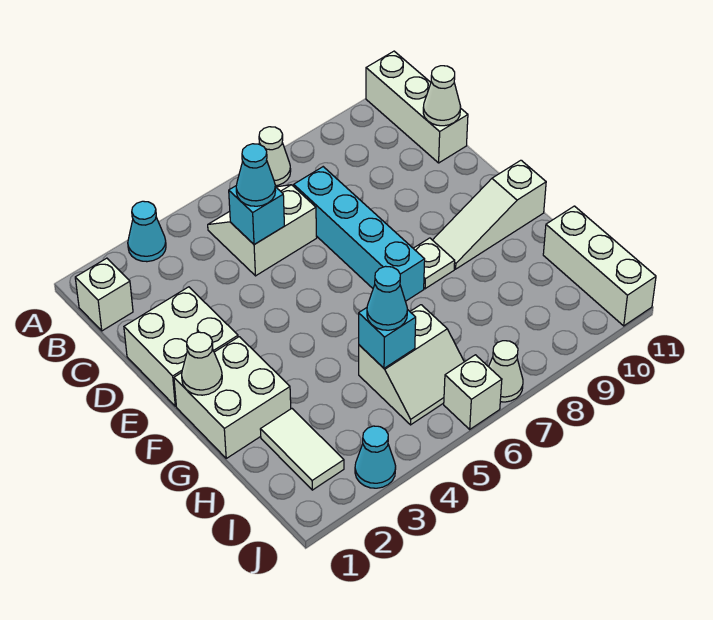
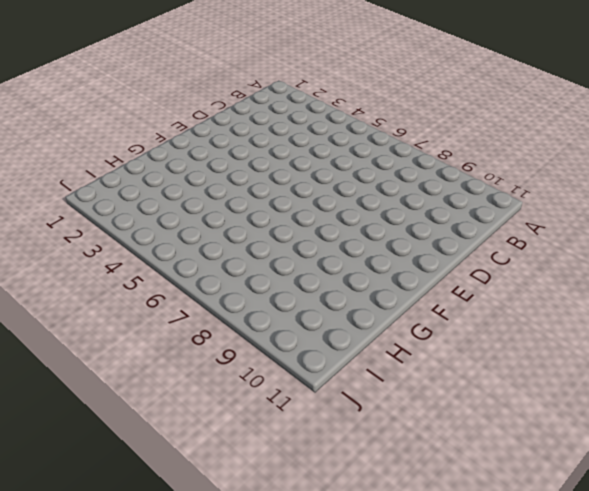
none -> cyan 1x1 cone [128,201,166,262]
none -> white 1x1 cone [259,127,291,186]
none -> white 1x3 brick [366,51,468,163]

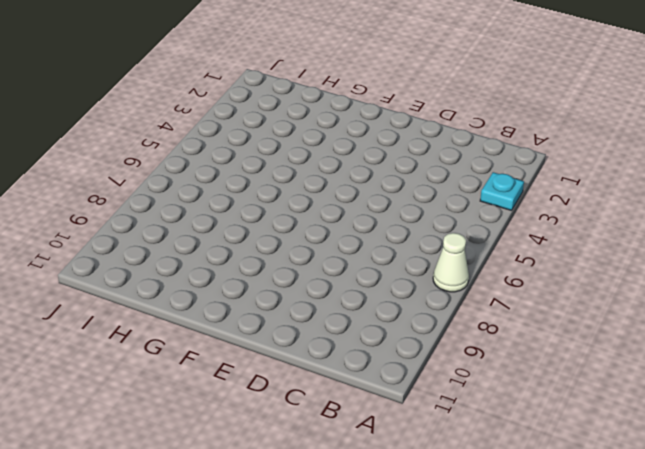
cyan 1x1 plate [480,172,524,210] -> cyan 1x1 cone [128,201,166,262]
none -> white 1x3 brick [366,51,468,163]
none -> white 1x1 brick [75,258,133,331]
none -> white 2x2 slope [208,185,317,276]

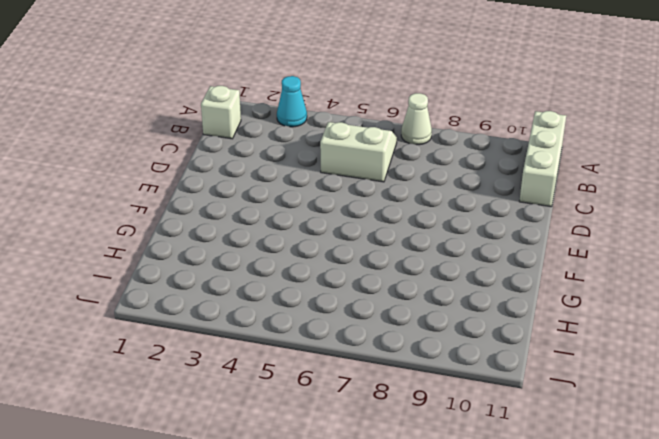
none -> cyan 1x4 brick [294,167,425,301]
none -> white 2x2 brick [124,287,238,406]
none -> white 2x2 brick [174,337,291,458]

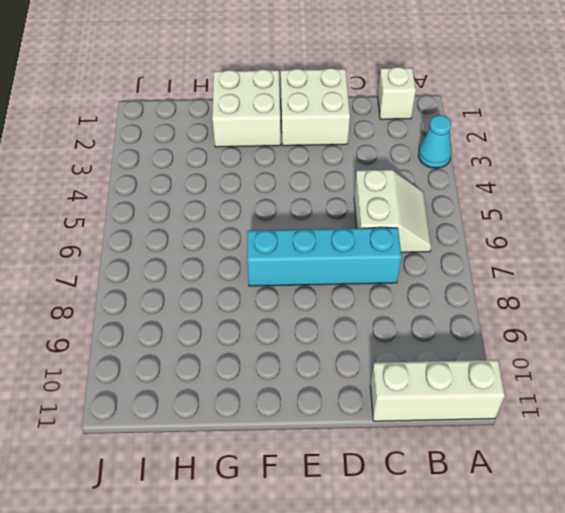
none -> white 1x1 cone [259,127,291,186]
none -> white 1x1 plate [413,238,455,289]
none -> white 1x3 slope [433,160,546,269]

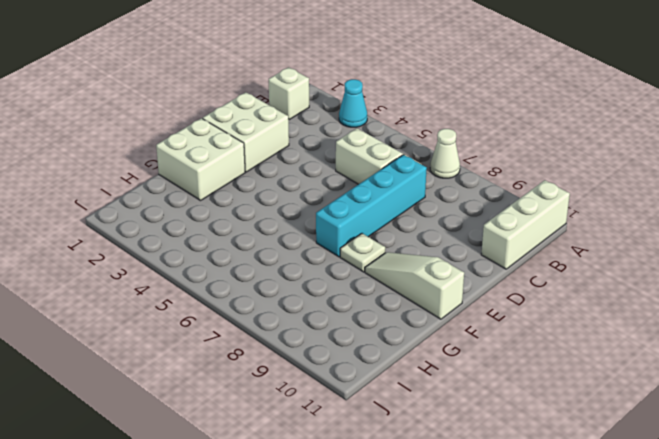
none -> white 1x2 tile [260,409,344,490]
none -> white 2x2 slope [359,305,464,425]
none -> white 1x3 brick [543,206,656,326]

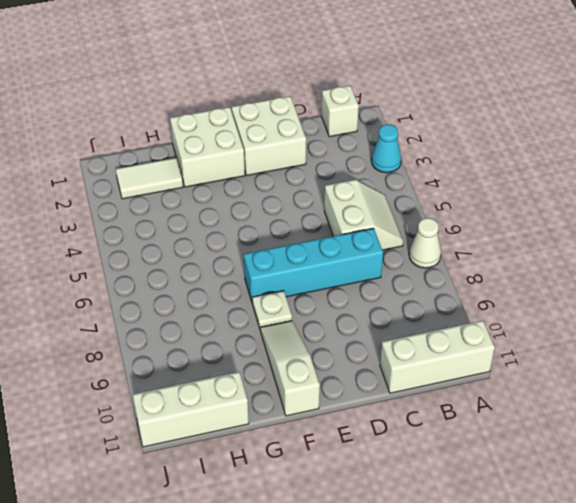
none -> white 2x2 slope [359,305,464,425]
none -> cyan 1x1 cone [355,426,396,488]
none -> white 1x1 brick [444,355,502,429]

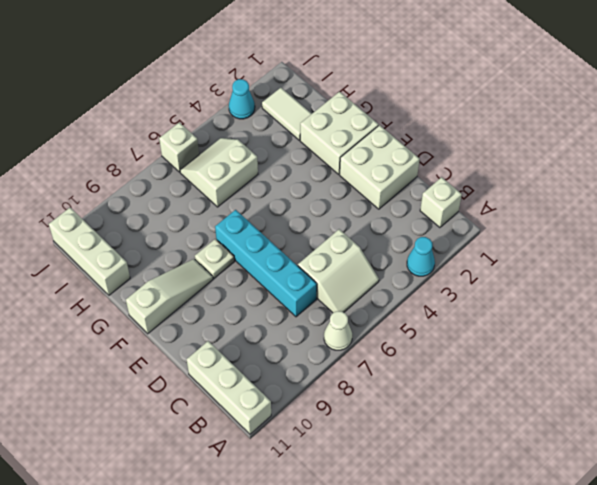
none -> white 1x1 cone [489,341,523,402]
none -> cyan 1x1 brick [229,186,284,245]
none -> white 1x1 cone [423,66,460,126]

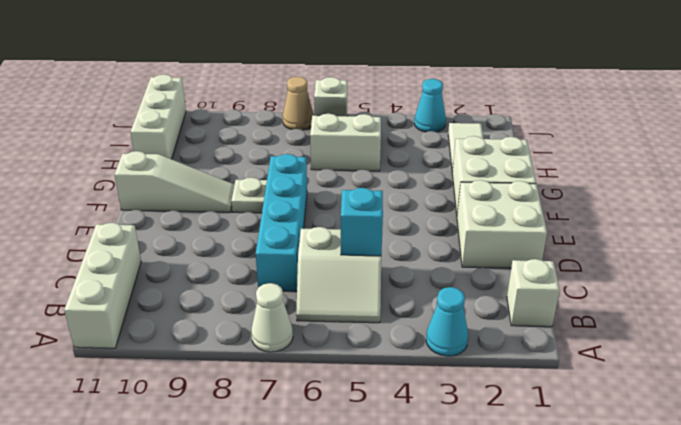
tan 1x1 cone [283,77,314,130] -> white 1x1 cone [489,341,523,402]
none -> white 1x1 cone [423,66,460,126]
none -> white 1x1 cone [182,332,222,395]
none -> cyan 1x1 brick [359,308,416,368]

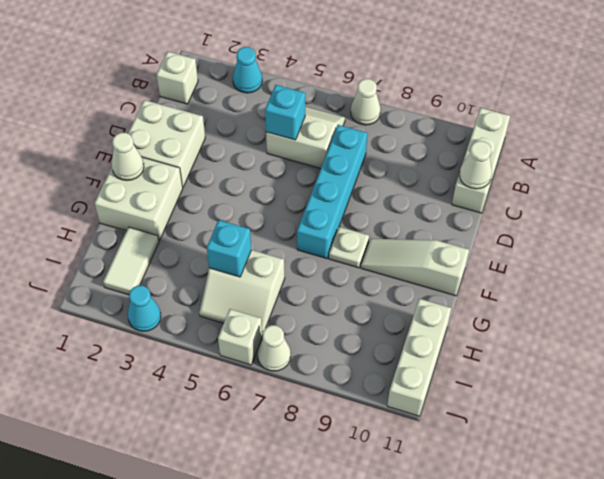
none -> cyan 1x1 cone [236,144,276,206]
none -> cyan 1x1 cone [367,266,407,330]

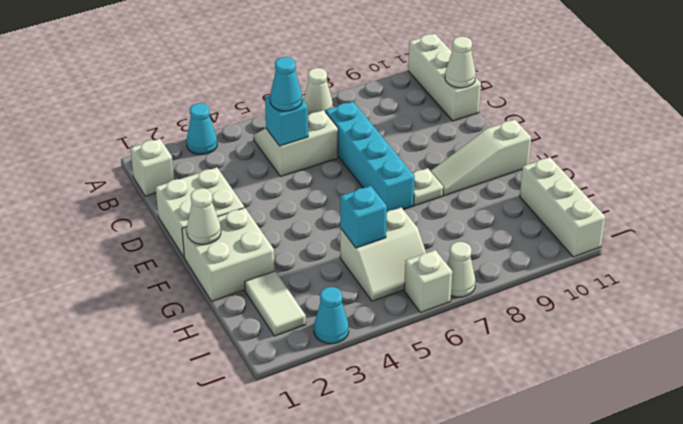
none -> cyan 1x1 cone [367,266,407,330]

